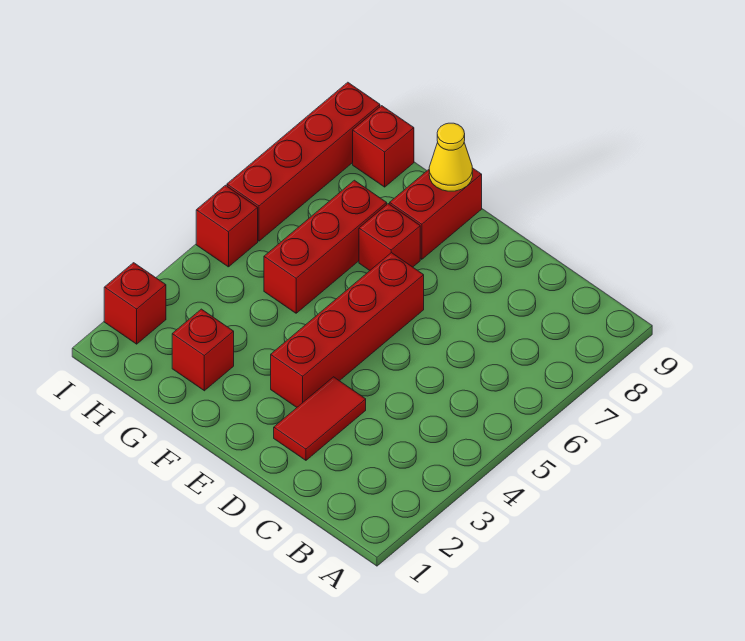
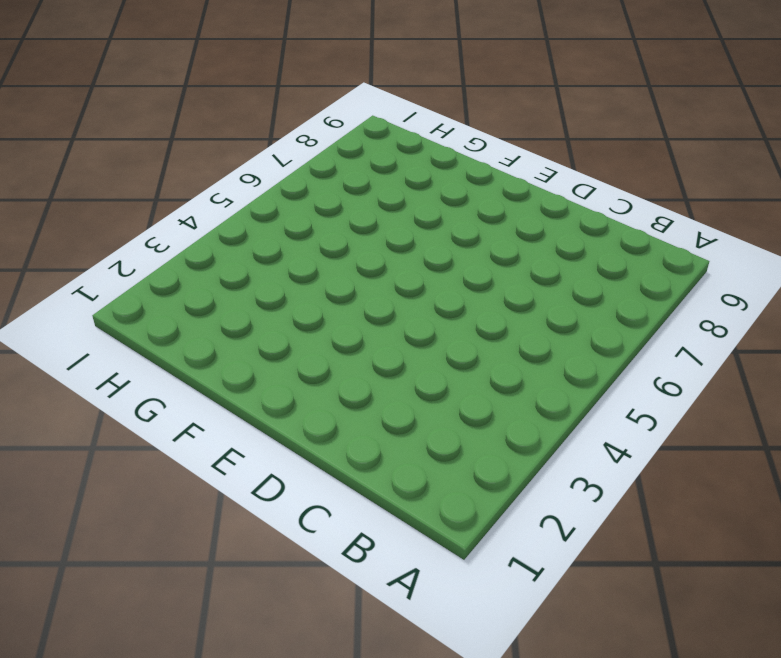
none -> red 1x2 tile [274,377,366,460]
none -> red 1x4 brick [271,253,424,407]

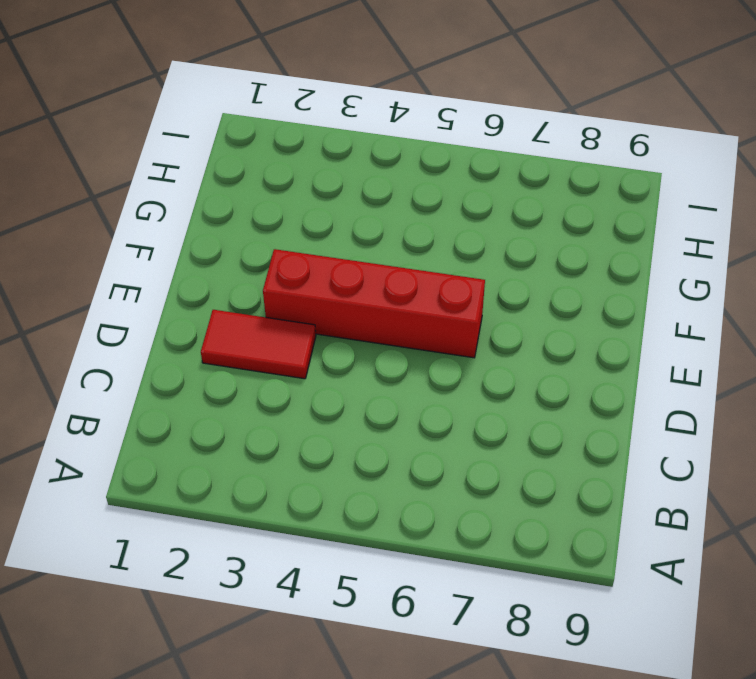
none -> red 1x1 brick [359,204,420,270]
none -> red 1x2 brick [390,168,482,259]

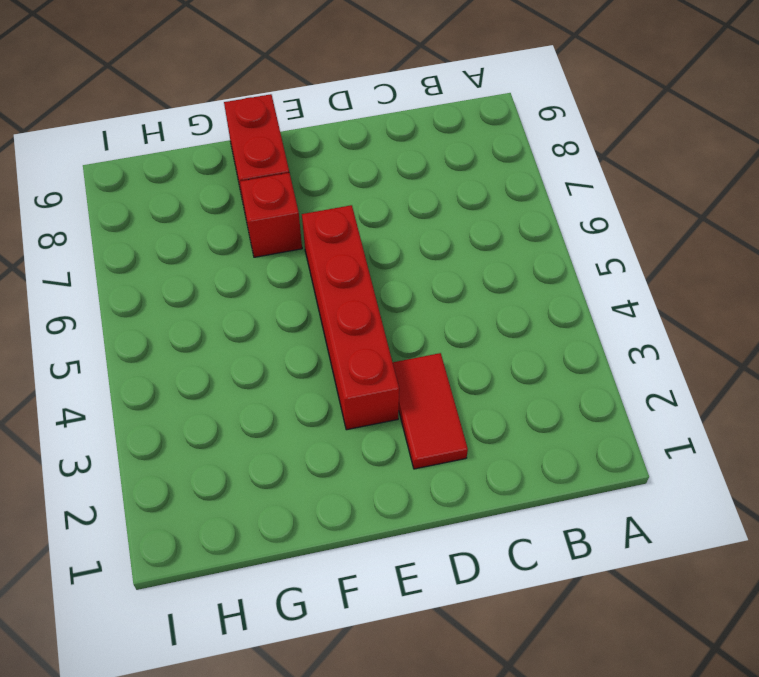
none -> red 1x1 brick [172,309,234,391]
none -> red 1x3 brick [264,180,387,313]

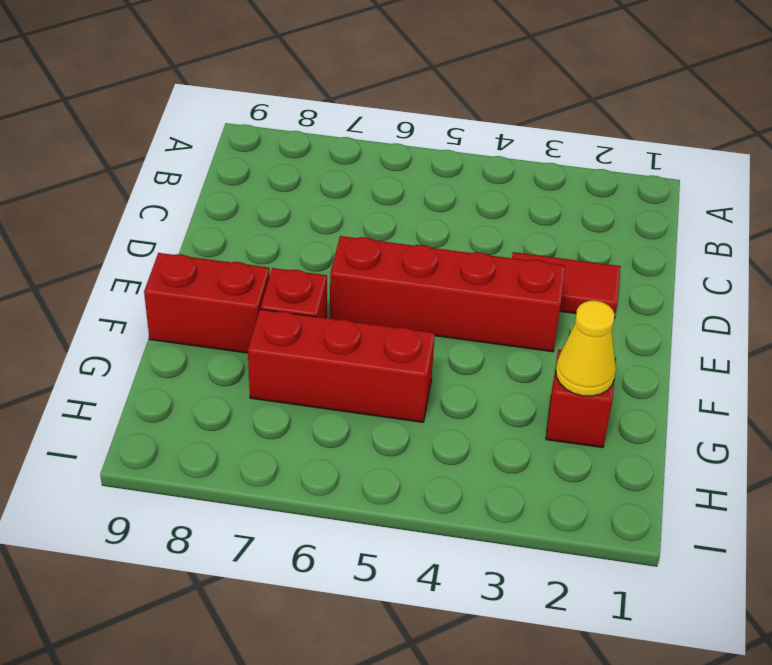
yellow 1x1 cone [556,301,616,396] -> yellow 1x1 cone moved to [429,123,473,191]
none -> red 1x1 brick [353,106,414,187]
none -> red 1x1 brick [104,263,166,344]

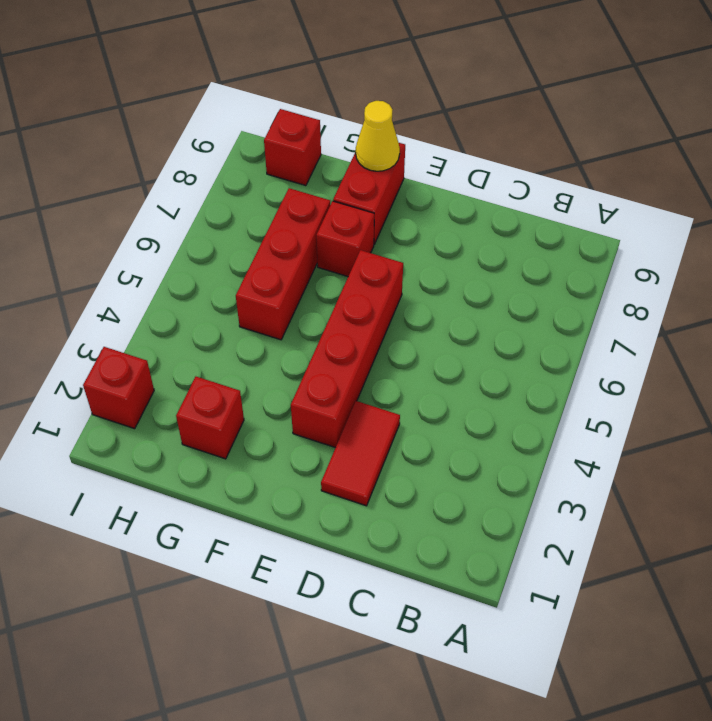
none -> red 1x1 brick [196,185,258,267]
none -> red 1x4 brick [227,82,380,241]

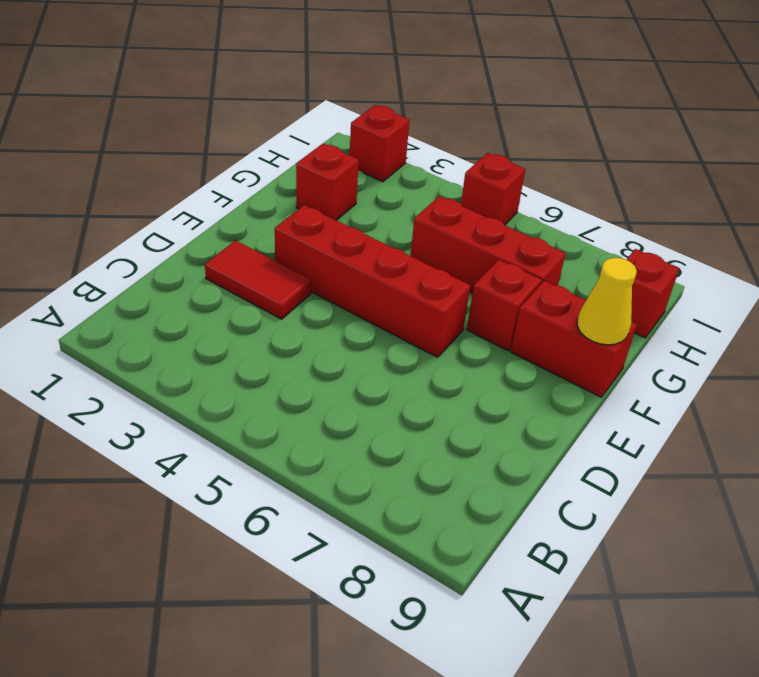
none -> red 1x4 brick [227,82,380,241]

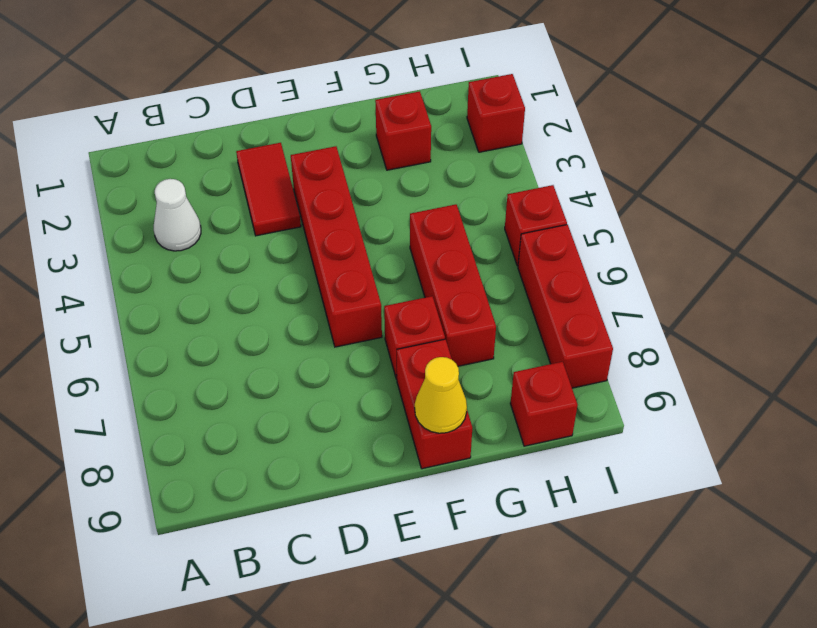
white 1x1 cone [154,179,201,251] -> none
red 1x3 brick [518,225,613,388] -> red 1x4 brick [227,82,380,241]

